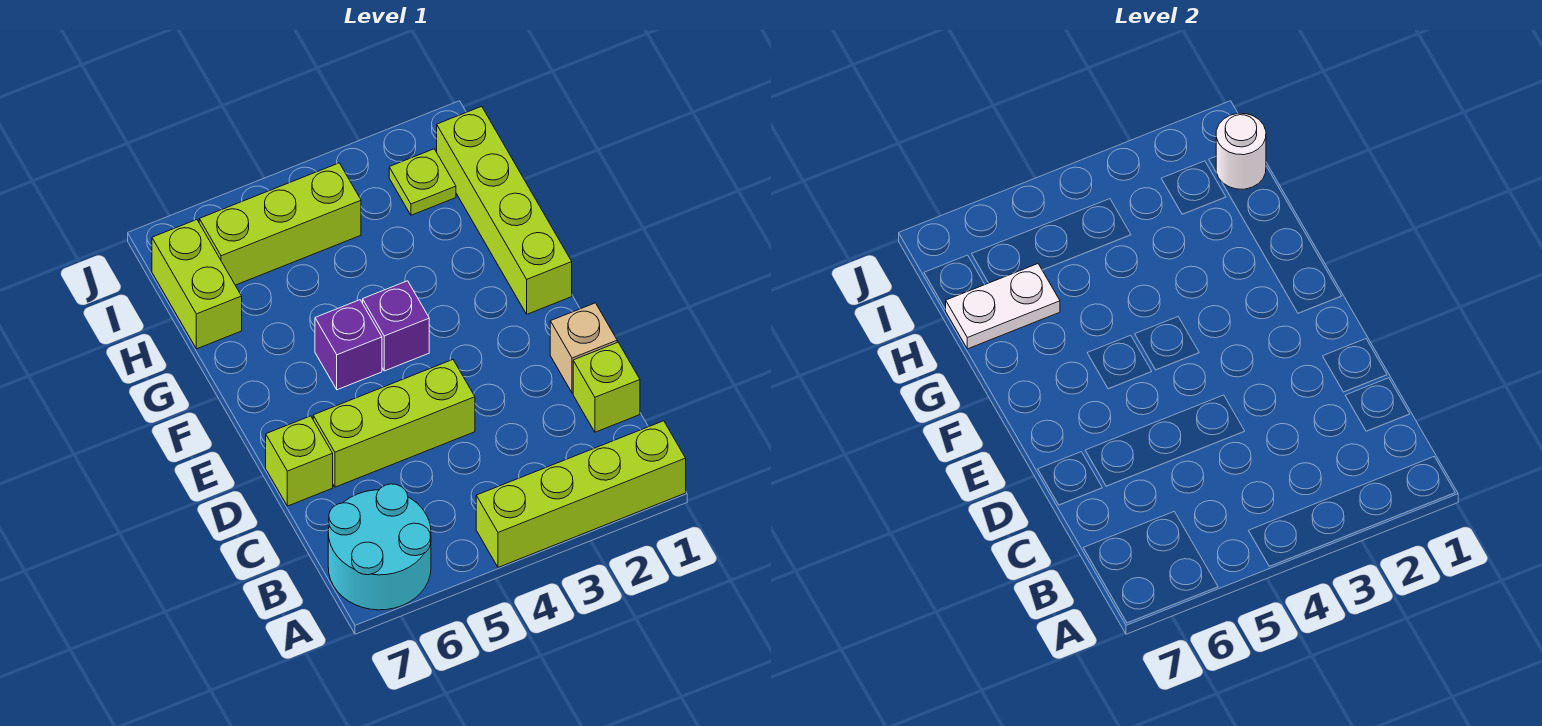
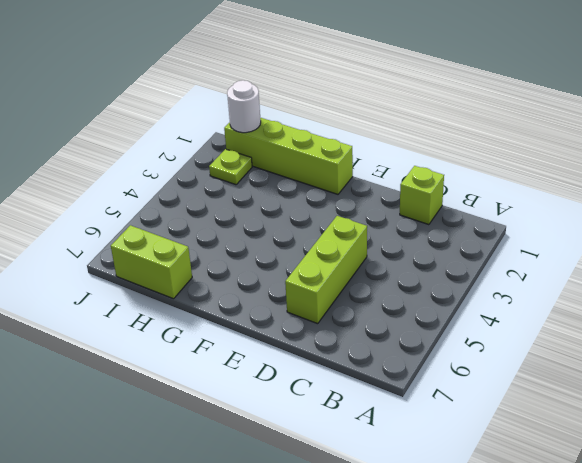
none -> lime 1x4 brick [476,421,686,567]
none -> cyan 2x2 round brick [328,484,431,610]
none -> tan 1x1 brick [550,303,617,393]

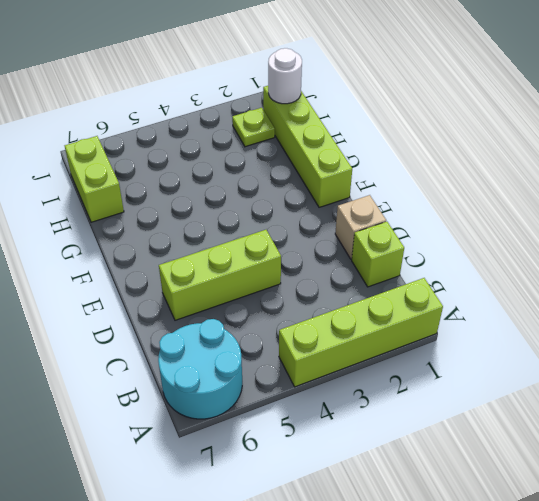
none -> lime 1x1 brick [266,416,333,506]
none -> purple 1x1 brick [363,281,429,371]
none -> purple 1x1 brick [315,300,382,390]

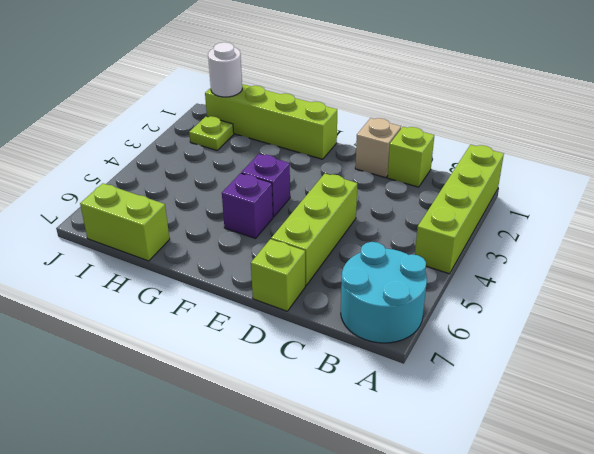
none -> lime 1x3 brick [199,163,361,285]
none -> white 1x2 plate [946,264,1060,349]

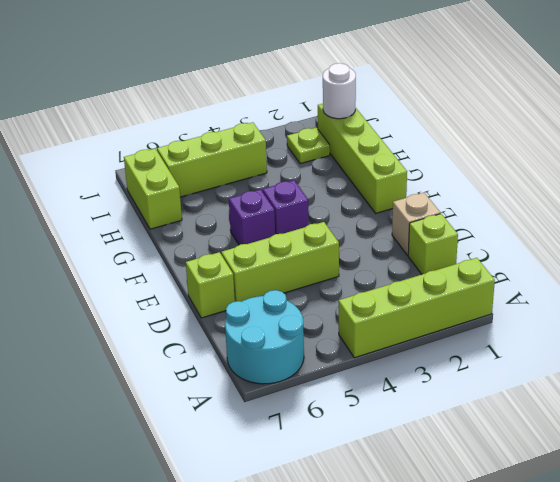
none -> white 1x2 plate [946,264,1060,349]

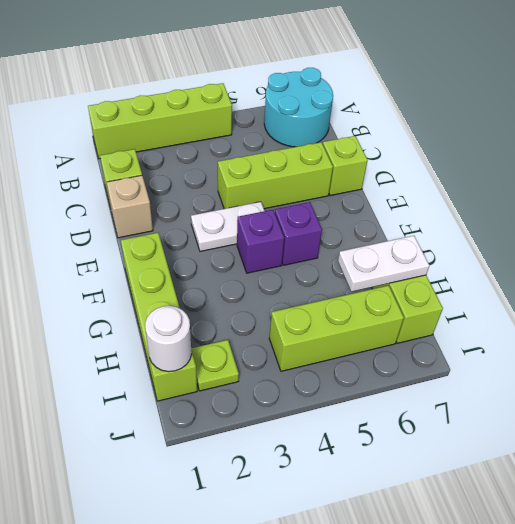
white 1x2 plate [191,202,265,251] -> none

